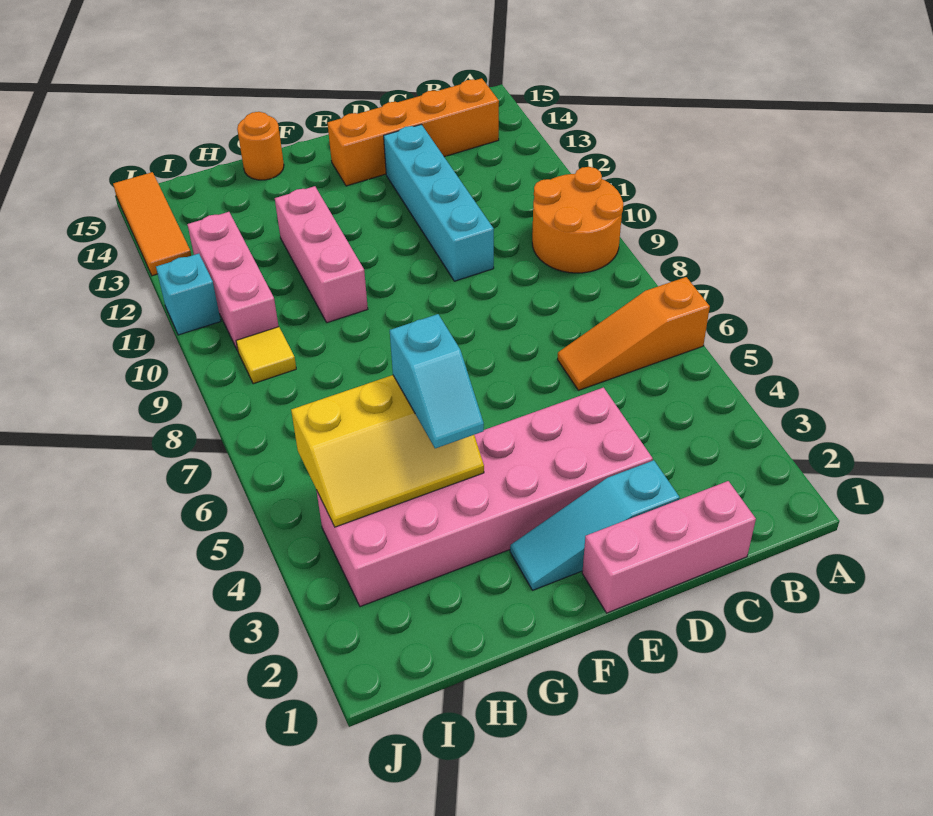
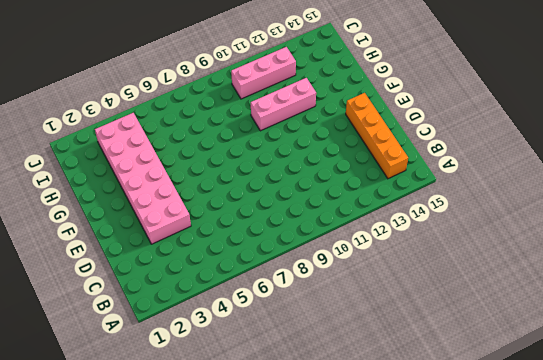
none -> orange 1x3 slope [557,277,710,390]
none -> orange 2x2 round brick [532,167,623,273]
none -> pink 1x3 brick [582,481,756,613]

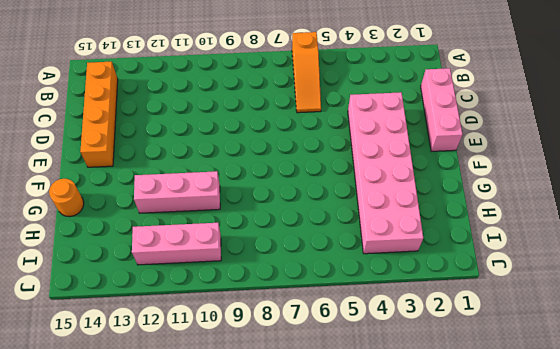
none -> orange 2x2 round brick [532,167,623,273]
none -> cyan 1x3 slope [510,460,680,590]
none -> cyan 1x4 brick [384,124,494,281]

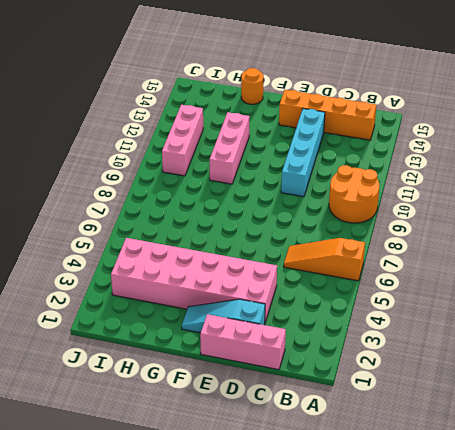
none -> yellow 1x1 tile [236,327,296,384]
none -> cyan 1x1 brick [156,254,221,335]
none -> orange 1x3 tile [113,172,191,276]

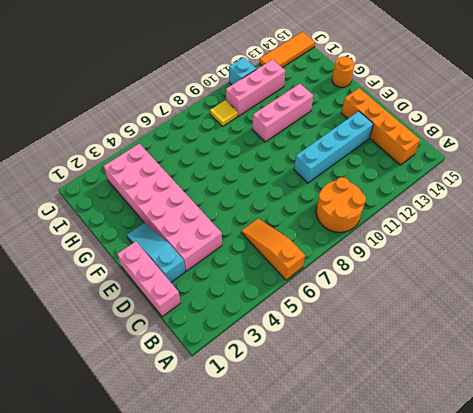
none -> yellow 2x3 slope [291,375,484,527]
none -> cyan 1x2 slope [390,314,484,448]

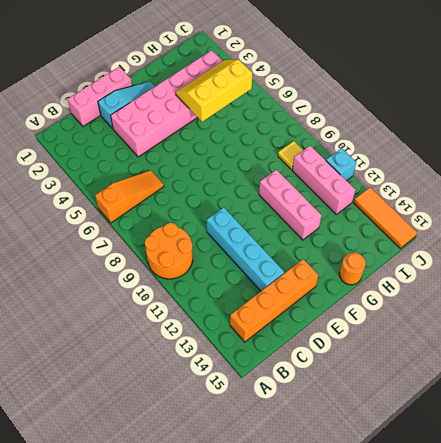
none -> cyan 1x2 slope [390,314,484,448]

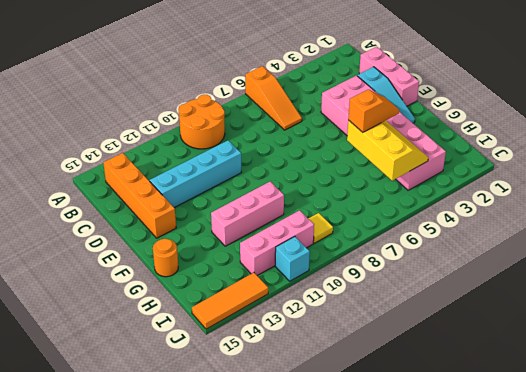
orange 1x2 slope [348,90,399,132] -> cyan 1x2 slope [390,314,484,448]

